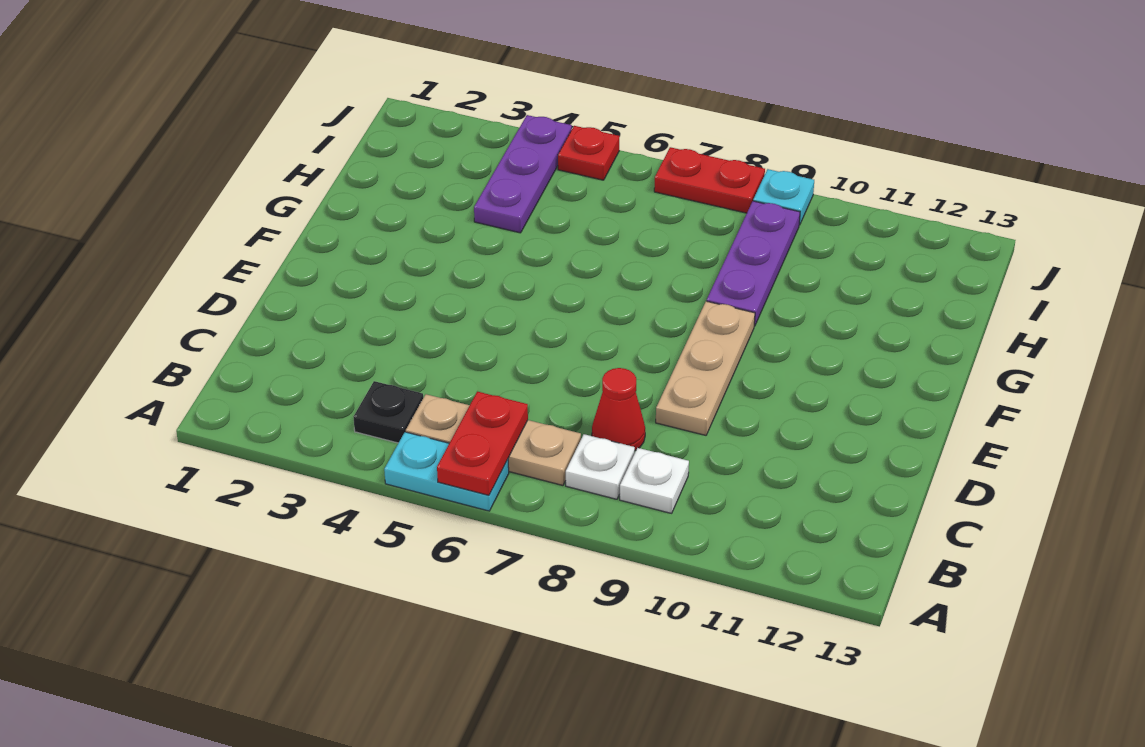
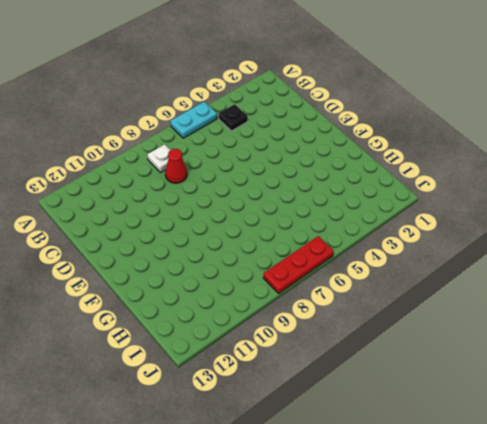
red 1x3 plate [263,236,334,293] -> red 1x2 plate [654,147,765,213]
none -> tan 1x3 plate [406,394,581,485]
none -> white 1x1 plate [620,448,689,513]
none -> tan 1x3 plate [656,301,755,435]

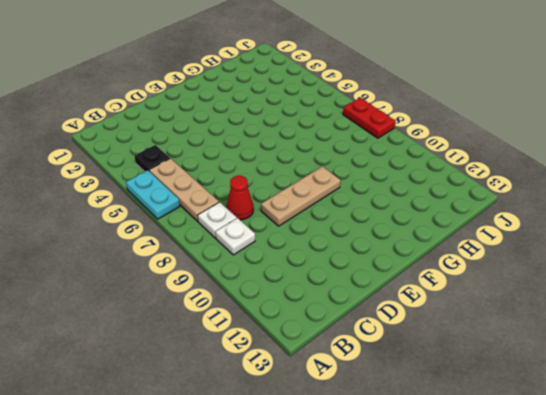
none -> purple 1x3 plate [707,201,800,326]
none -> purple 1x3 plate [474,115,572,233]
none -> red 1x1 plate [558,126,620,180]

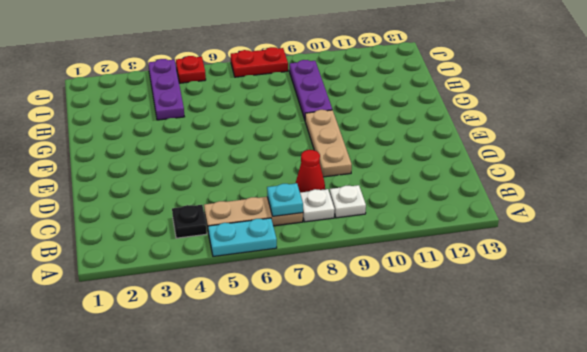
cyan 1x1 plate [267,183,303,216] -> cyan 1x1 plate moved to [753,169,814,225]
none -> red 1x2 plate [437,391,528,495]

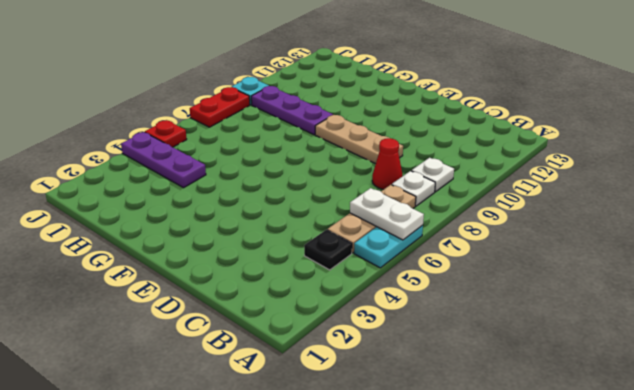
white 1x2 plate [350,188,424,240] -> red 1x2 plate [437,391,528,495]

